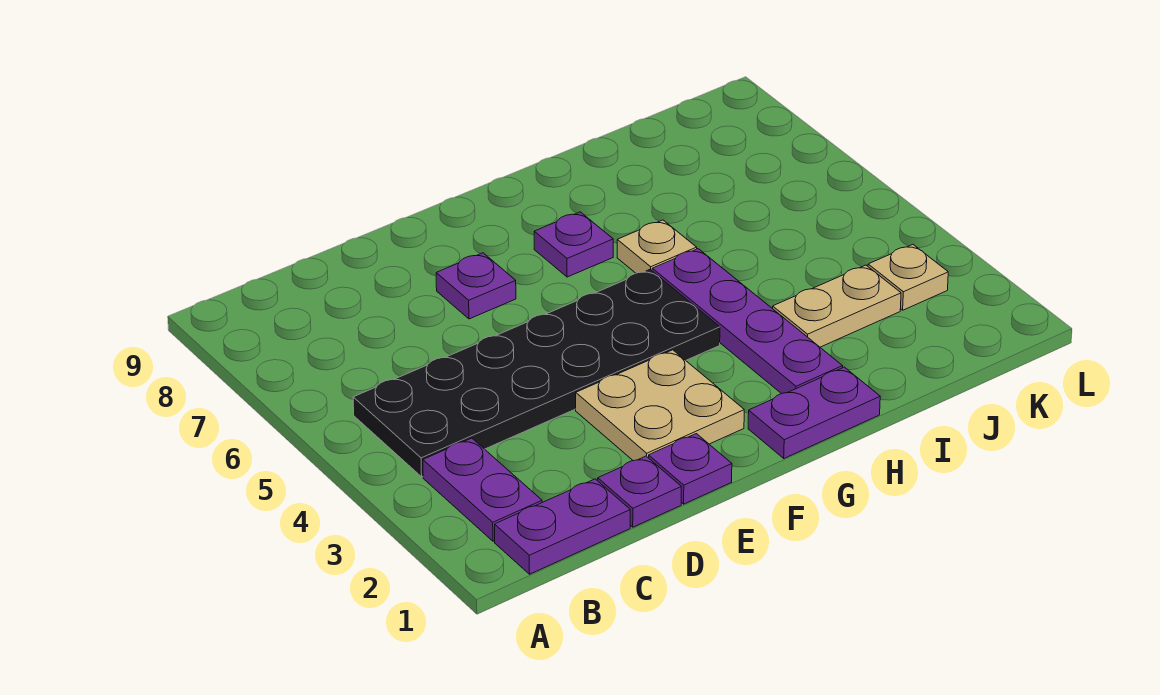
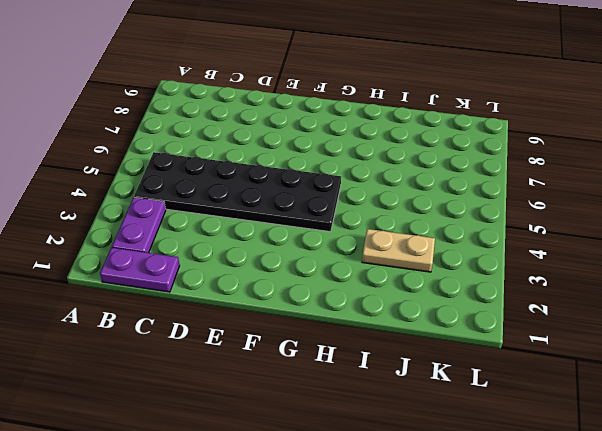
none -> purple 1x1 plate [597,456,681,527]
none -> purple 1x1 plate [649,434,732,504]
none -> tan 2x2 plate [576,350,744,461]

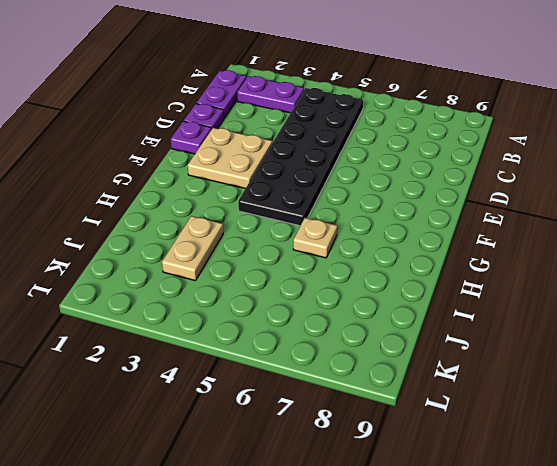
none -> purple 1x1 plate [436,253,516,319]
none -> purple 1x2 plate [748,367,880,458]
none -> purple 1x1 plate [534,212,613,277]

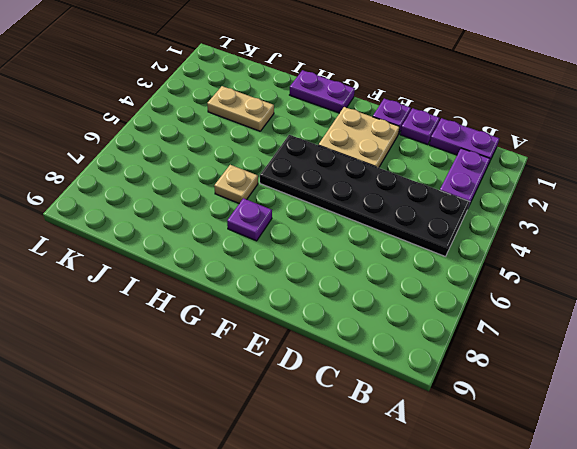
none -> purple 1x1 plate [436,253,516,319]
none -> purple 1x4 plate [652,249,843,394]
none -> tan 1x1 plate [868,245,948,310]

